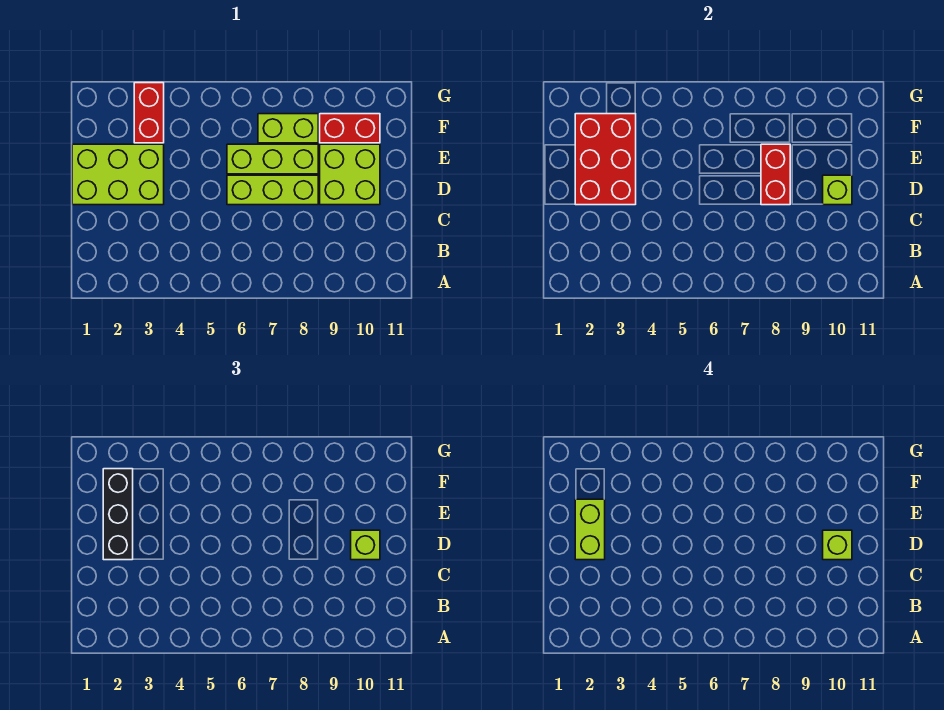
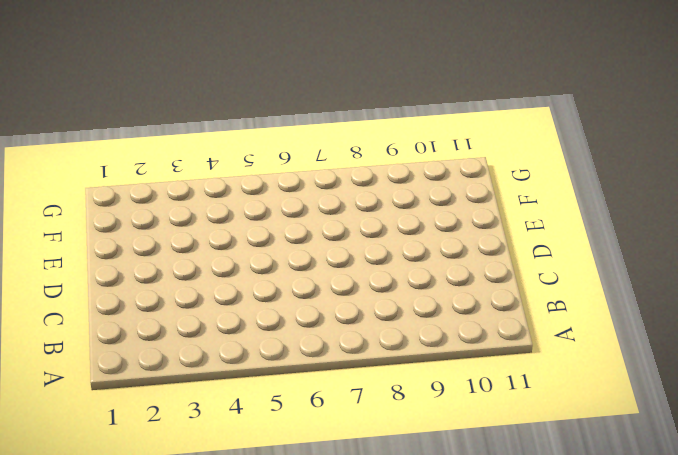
none -> lime 2x3 brick [72,144,164,205]
none -> lime 1x3 brick [227,175,318,205]
none -> lime 2x2 brick [320,144,380,205]

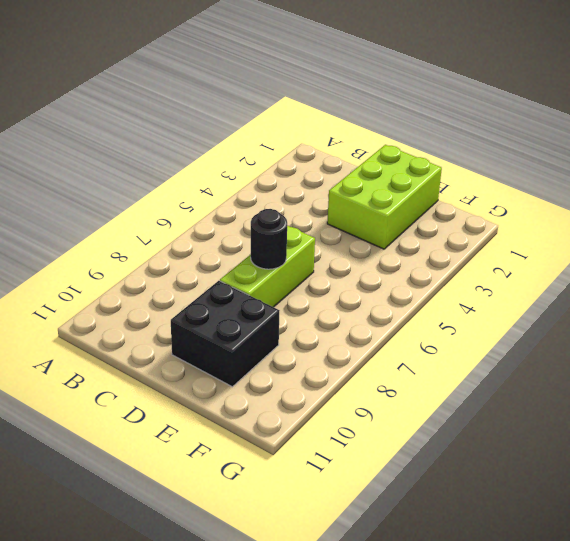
black 1x1 round brick [251,209,287,269] -> none
black 2x2 brick [171,281,279,387] -> lime 2x2 brick [320,144,380,205]
none -> lime 1x3 brick [227,144,318,174]
none -> red 1x2 brick [134,83,164,143]
none -> lime 1x2 brick [258,114,318,143]

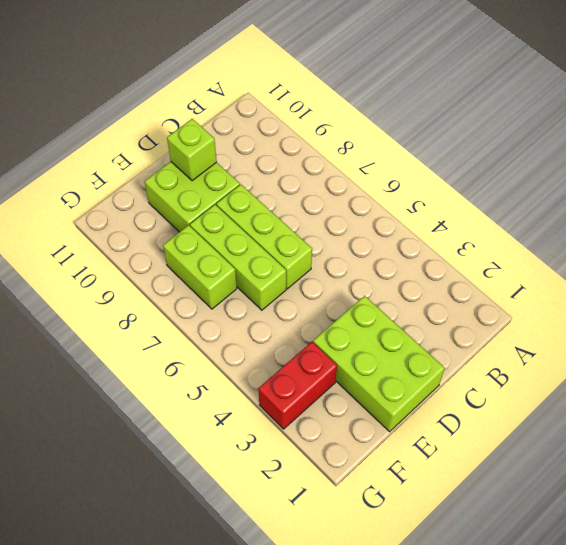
none -> red 1x2 brick [320,114,380,143]
none -> red 2x3 brick [575,114,636,205]
none -> red 1x2 brick [761,144,790,205]

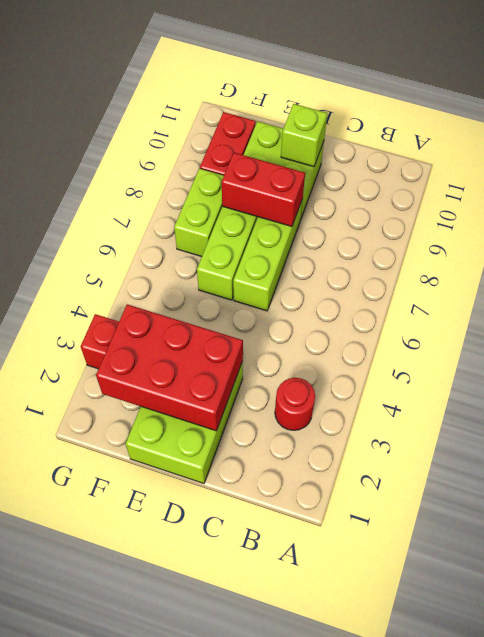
red 1x1 round brick [275,378,315,430] -> none
none -> black 1x3 brick [103,469,133,560]
none -> lime 1x1 brick [351,530,380,560]
none -> lime 1x2 brick [575,499,605,560]

